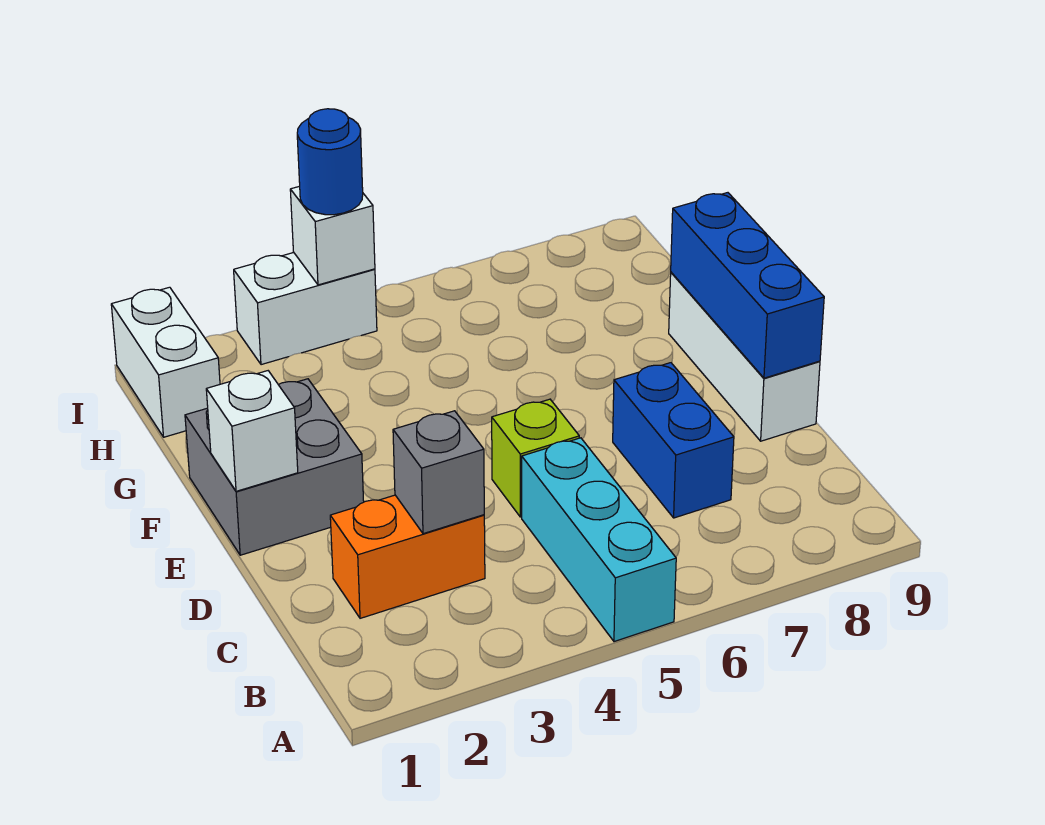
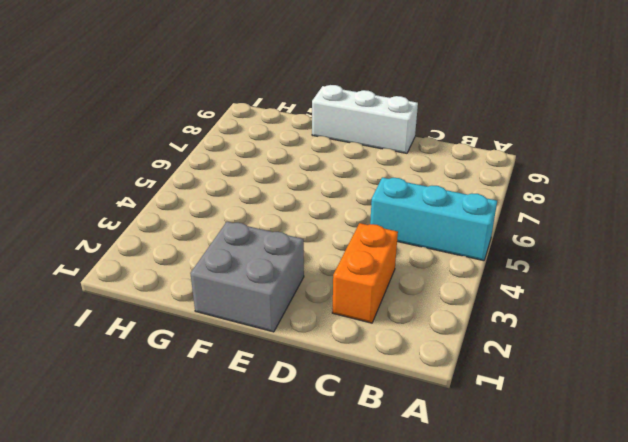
none -> blue 1x2 brick [613,363,734,518]
none -> lime 1x1 brick [492,399,579,517]
none -> white 1x2 brick [111,287,220,437]

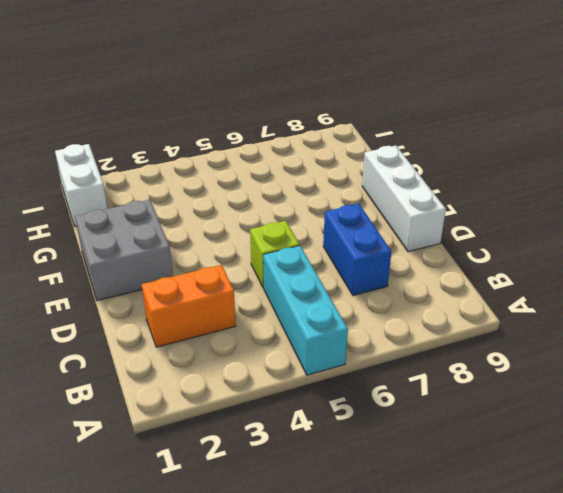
none -> white 1x2 brick [234,253,377,365]
none -> grey 1x1 brick [393,411,484,534]
none -> blue 1x3 brick [671,193,824,378]

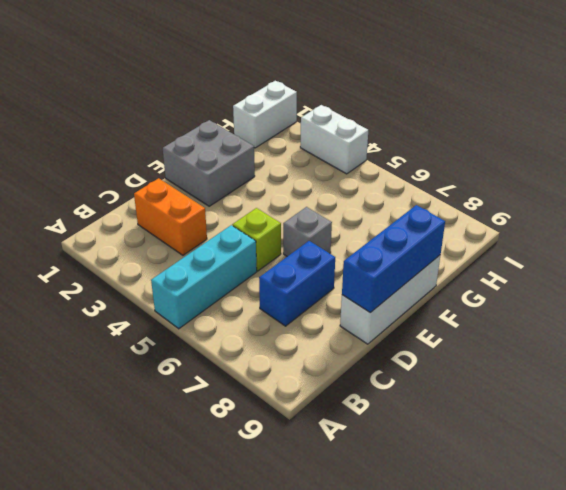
grey 1x1 brick [283,207,332,256] -> grey 1x1 brick moved to [393,411,484,534]
none -> white 1x1 brick [206,371,298,491]
none -> white 1x1 brick [290,186,375,285]
none -> blue 1x1 round brick [297,109,363,215]

